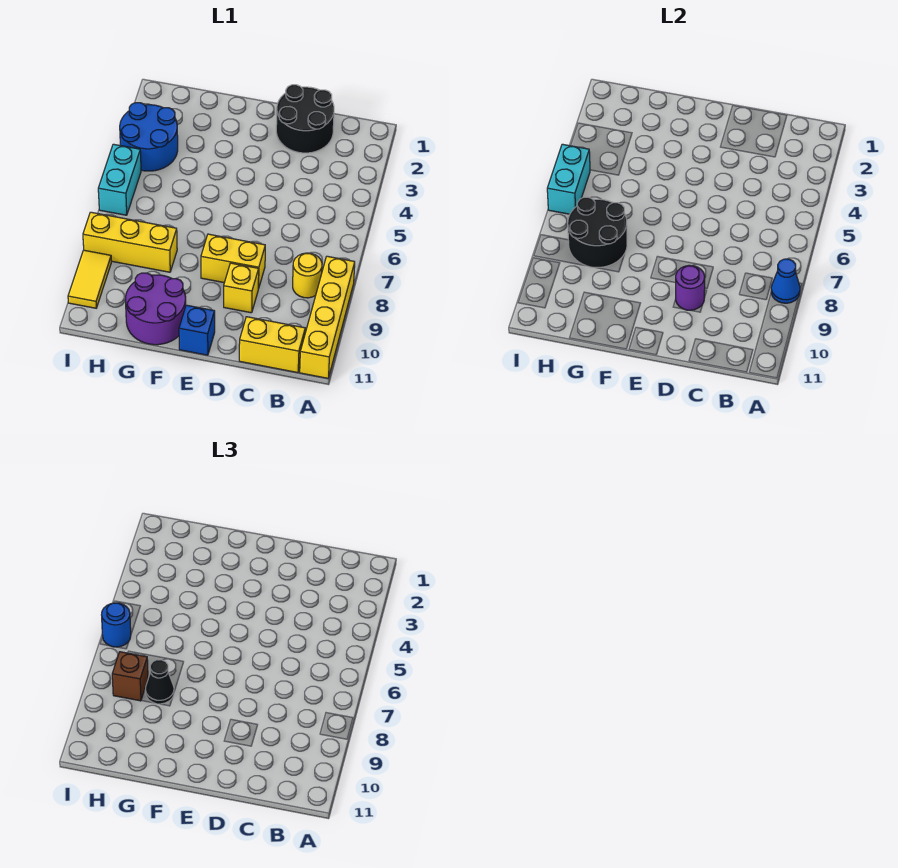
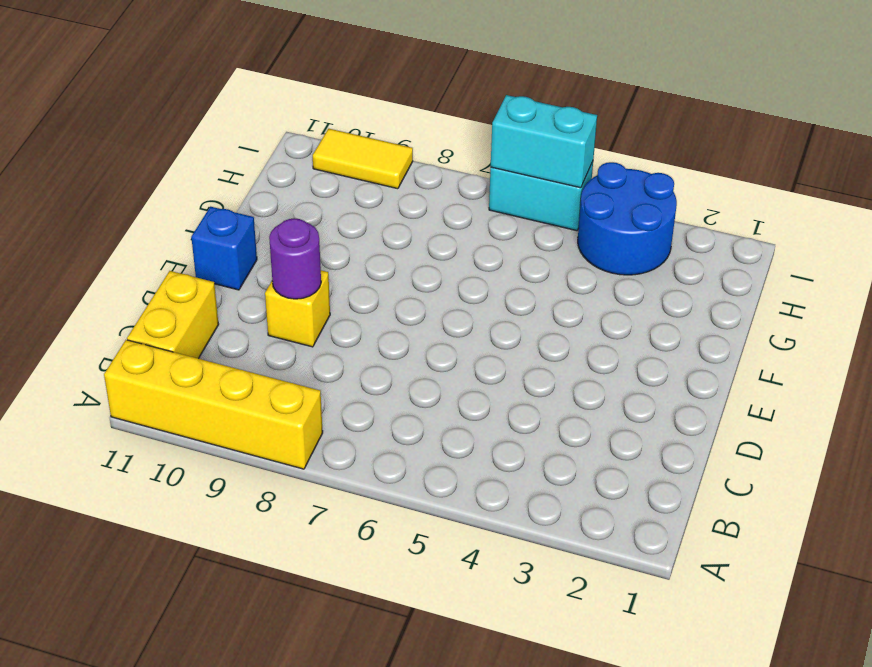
none -> yellow 1x1 round brick [293,253,322,298]
none -> black 2x2 round brick [276,85,334,153]
none -> yellow 1x2 brick [201,234,265,289]

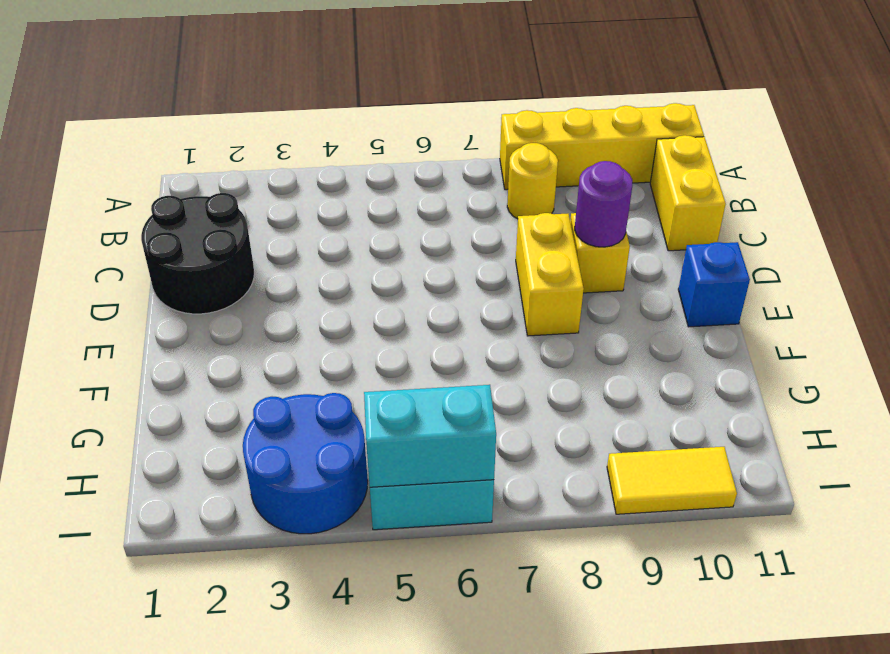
none -> purple 2x2 round brick [125,273,186,345]
none -> yellow 1x3 brick [83,212,177,272]
none -> blue 1x1 cone [771,259,800,303]

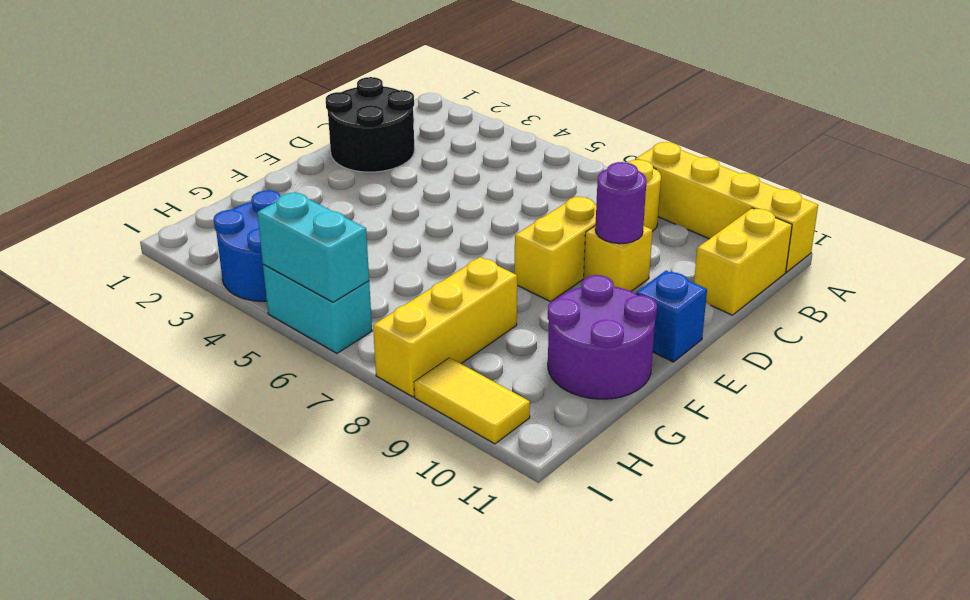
none -> blue 1x1 cone [771,259,800,303]
none -> black 2x2 round brick [568,197,627,268]
none -> black 1x1 cone [145,660,174,704]

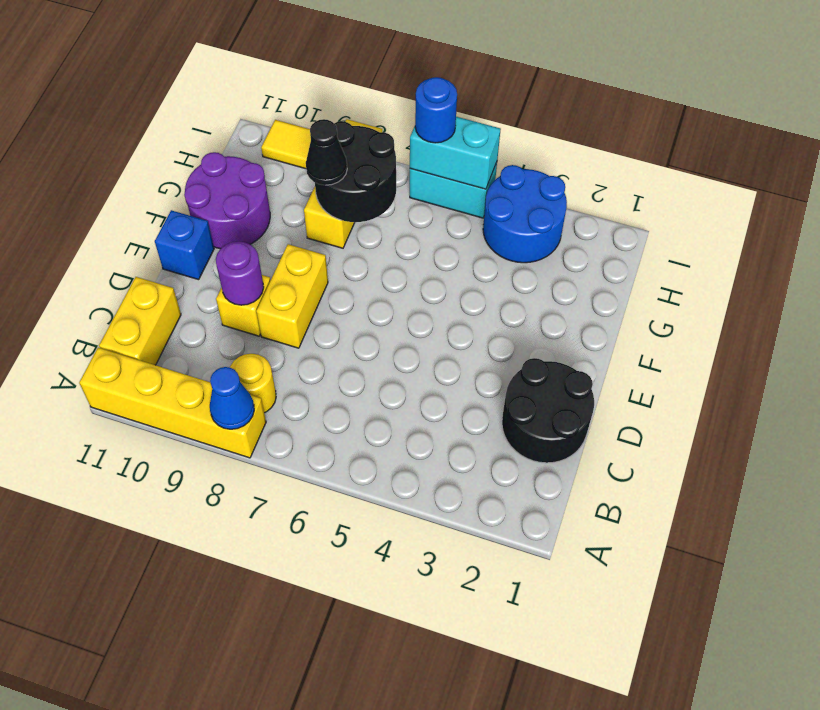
none -> brown 1x1 brick [112,652,148,701]

